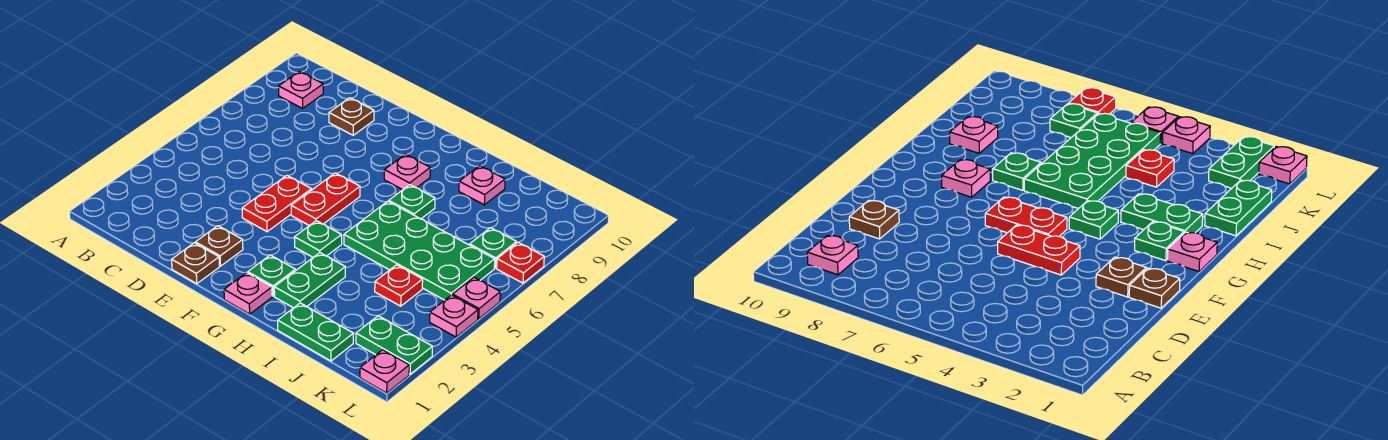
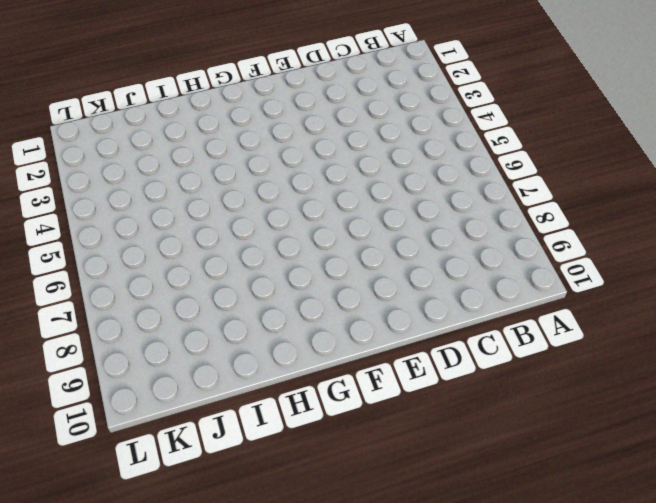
none -> pink 1x1 plate [279,72,323,108]
none -> brown 1x1 plate [329,98,374,135]
none -> brown 1x1 plate [172,243,219,284]

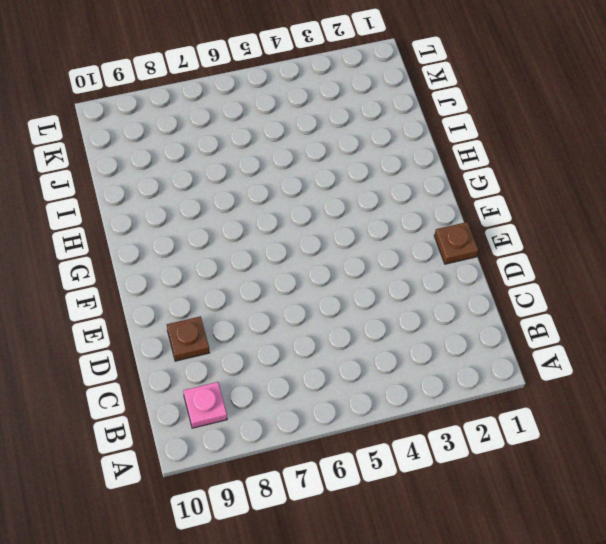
none -> brown 1x1 plate [195,226,243,266]
none -> red 1x2 plate [242,176,312,232]
none -> red 1x2 plate [291,173,360,226]

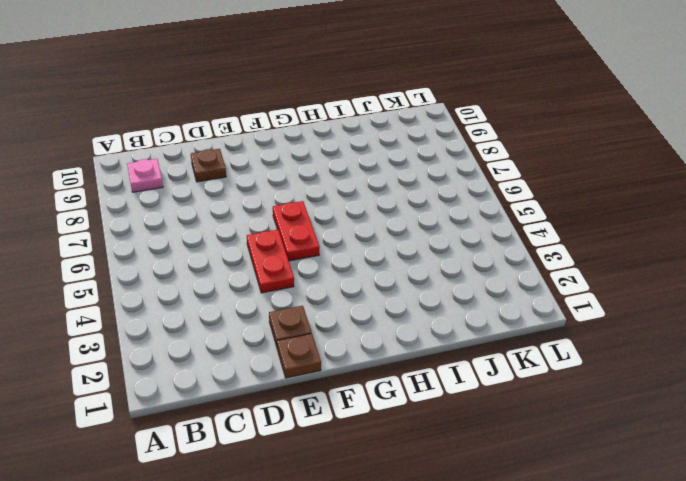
none -> pink 1x1 plate [224,273,272,314]
none -> green 1x1 plate [248,255,295,296]
none -> green 1x1 plate [294,221,342,257]

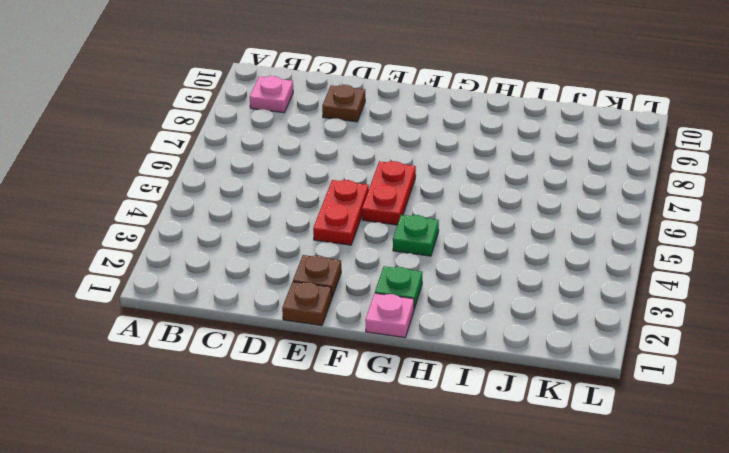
none -> pink 1x1 plate [384,154,430,190]
none -> green 1x2 plate [274,253,345,308]
none -> green 2x4 plate [344,201,495,300]

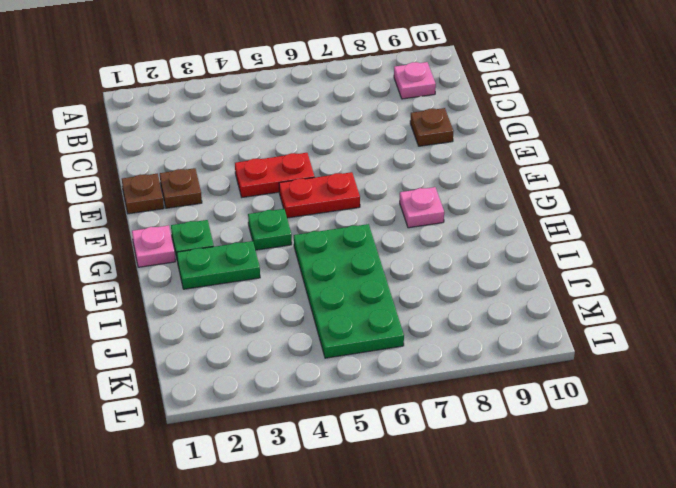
none -> green 1x1 plate [389,185,435,219]
none -> green 1x2 plate [278,303,353,361]
none -> pink 1x1 plate [459,166,505,205]

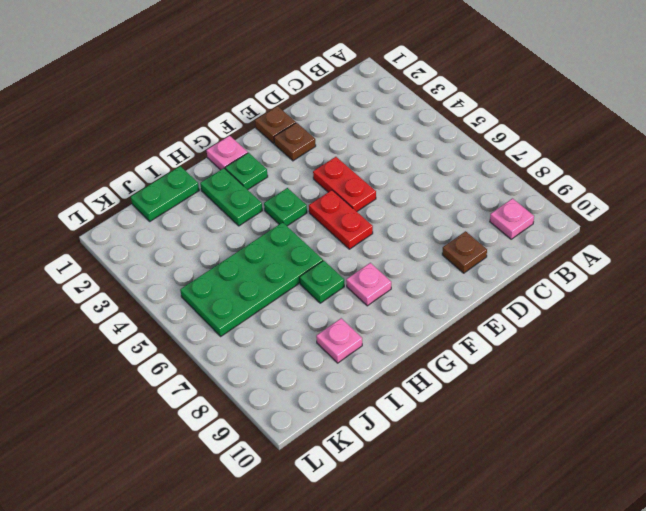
none -> red 1x1 plate [375,265,423,306]
none -> green 1x2 plate [356,316,432,374]
none -> green 1x1 plate [470,228,517,268]

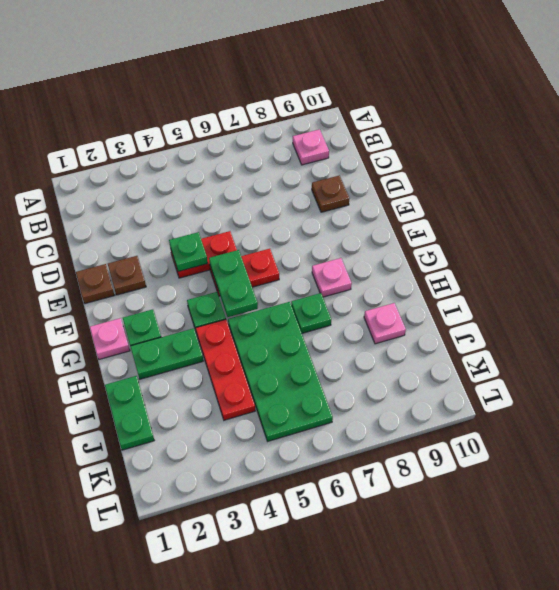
green 1x1 plate [169,232,208,272] -> green 1x1 plate moved to [470,228,517,268]
green 1x2 plate [209,250,258,317] -> green 1x2 plate moved to [356,316,432,374]
red 1x3 plate [196,320,255,420] -> red 1x1 plate [375,265,423,306]
none -> pink 1x1 plate [360,350,409,393]
none -> pink 1x1 plate [430,295,478,337]
none -> pink 1x1 plate [453,277,500,319]

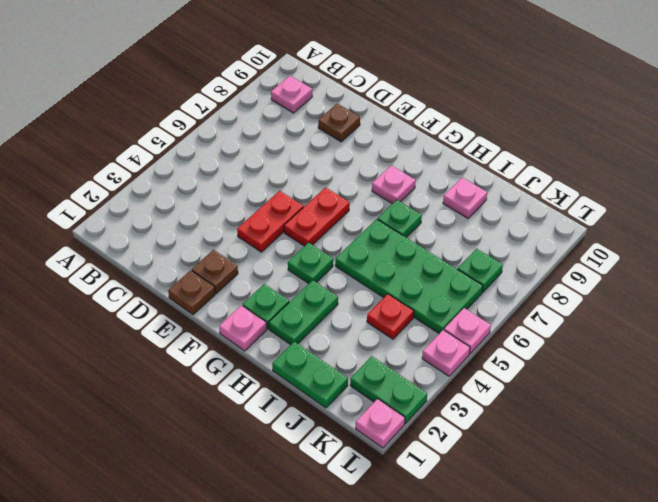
none -> red 1x1 plate [497,242,544,283]

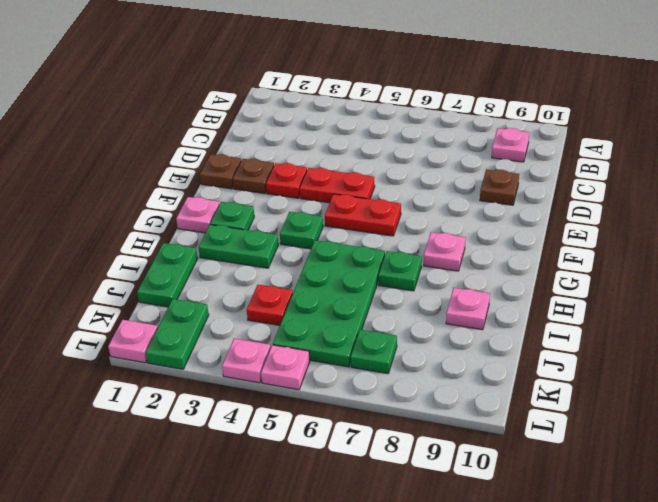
red 1x1 plate [266,163,307,198] -> red 1x1 plate moved to [497,242,544,283]

